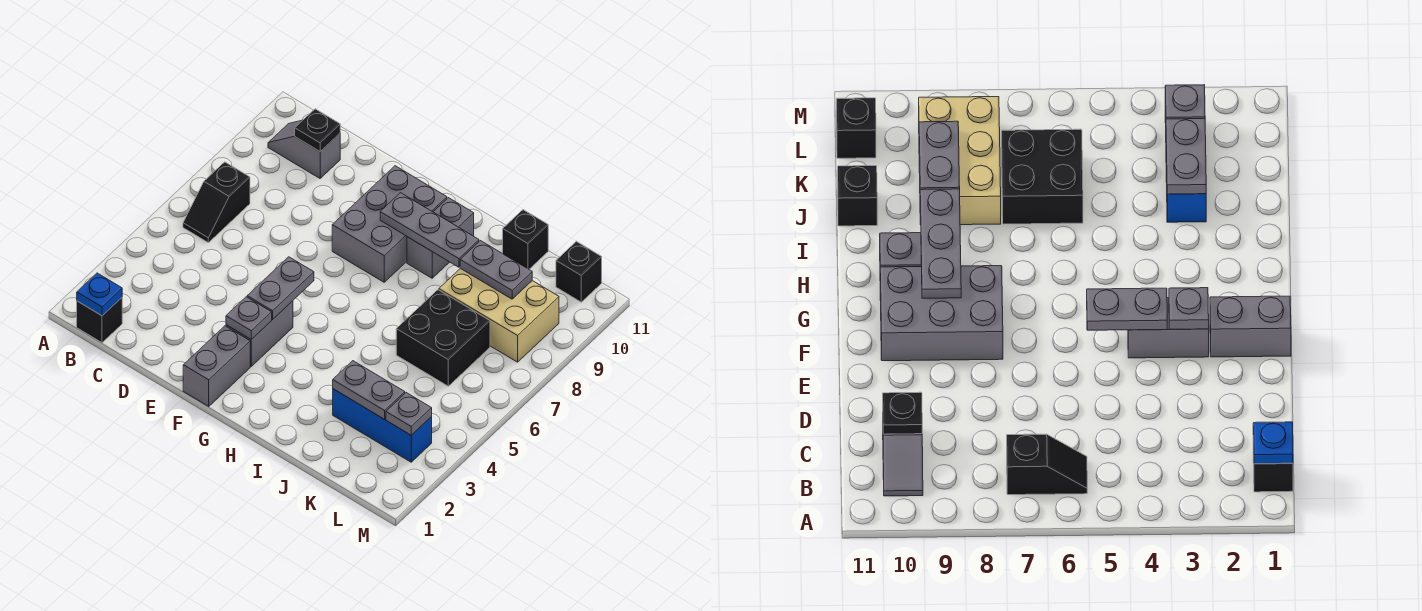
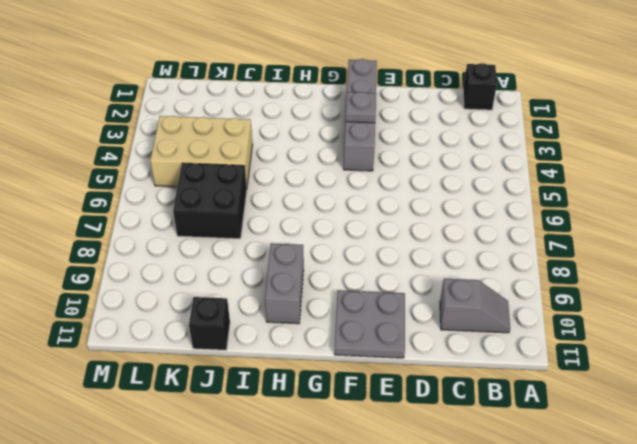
grey 2x2 plate [335,290,405,358] -> grey 2x3 brick [332,166,447,282]
tan 2x3 brick [150,116,253,187] -> tan 2x3 brick moved to [439,268,559,362]
none -> black 1x2 slope [183,162,250,243]
none -> blue 1x3 brick [333,389,432,462]
none -> black 1x1 brick [556,241,602,302]

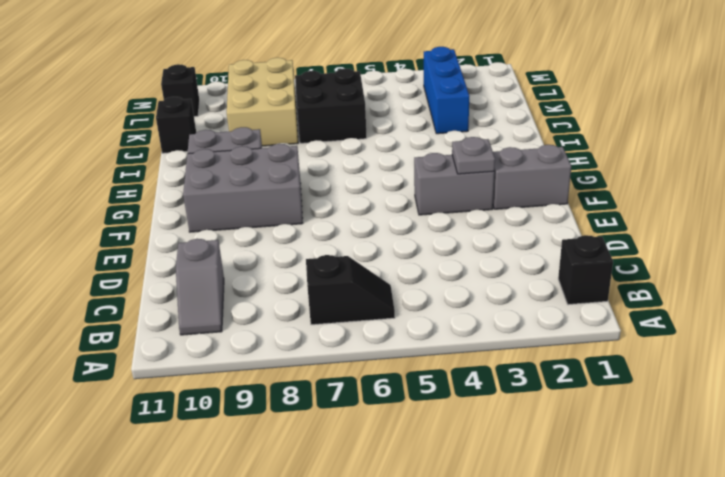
none -> blue 1x1 plate [77,273,122,316]
none -> black 1x1 plate [295,109,340,151]
none -> grey 1x2 plate [247,257,314,319]

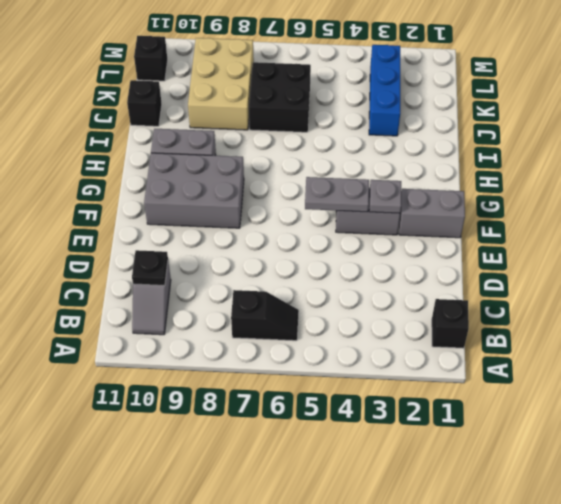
none -> blue 1x1 plate [77,273,122,316]
none -> grey 1x3 plate [380,193,479,267]
none -> grey 1x2 plate [333,361,405,419]

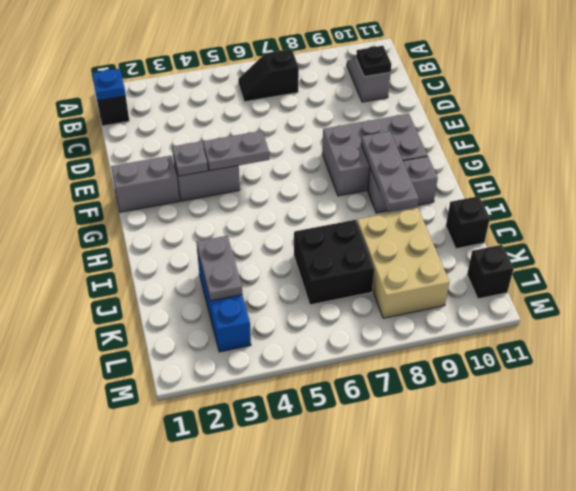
none -> grey 1x2 plate [460,241,532,299]
none -> grey 1x1 plate [386,393,432,435]

